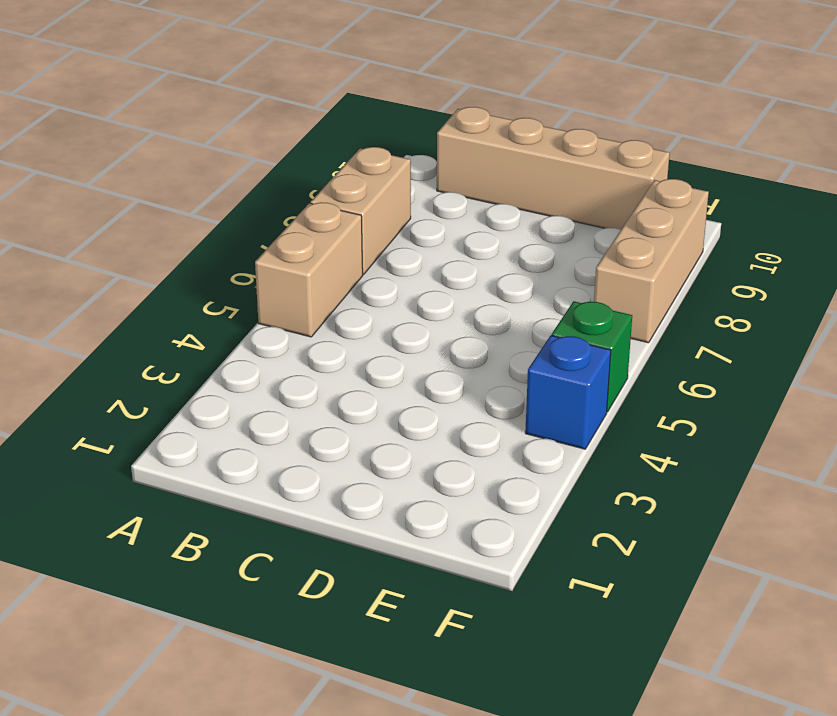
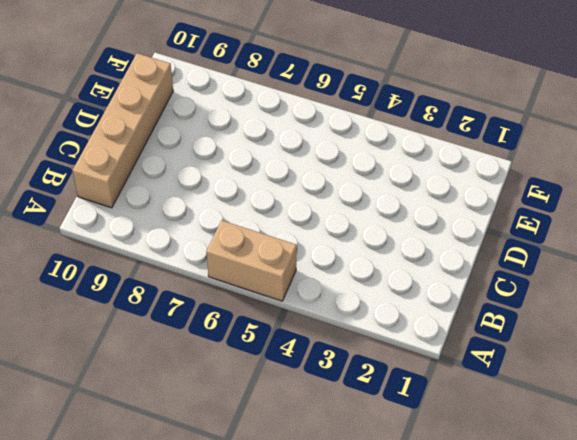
none -> tan 1x2 brick [311,147,411,274]
none -> blue 1x1 brick [525,335,611,449]

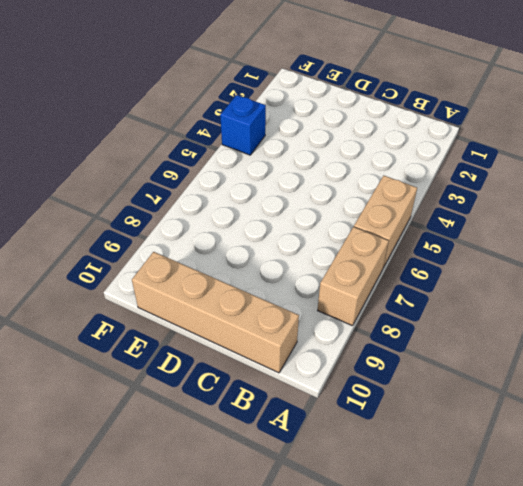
none -> green 1x1 brick [552,301,632,412]
none -> tan 1x3 brick [594,179,709,343]

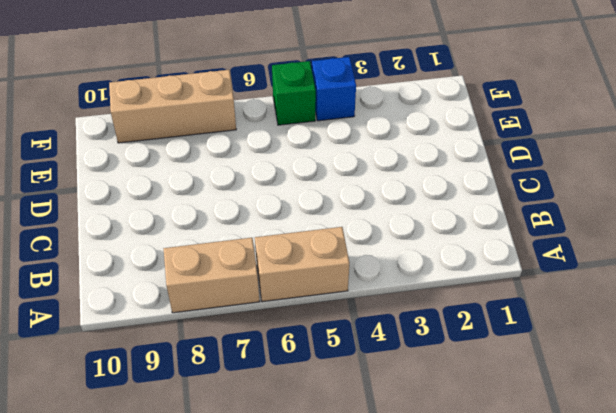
none -> tan 1x4 brick [437,107,670,229]

